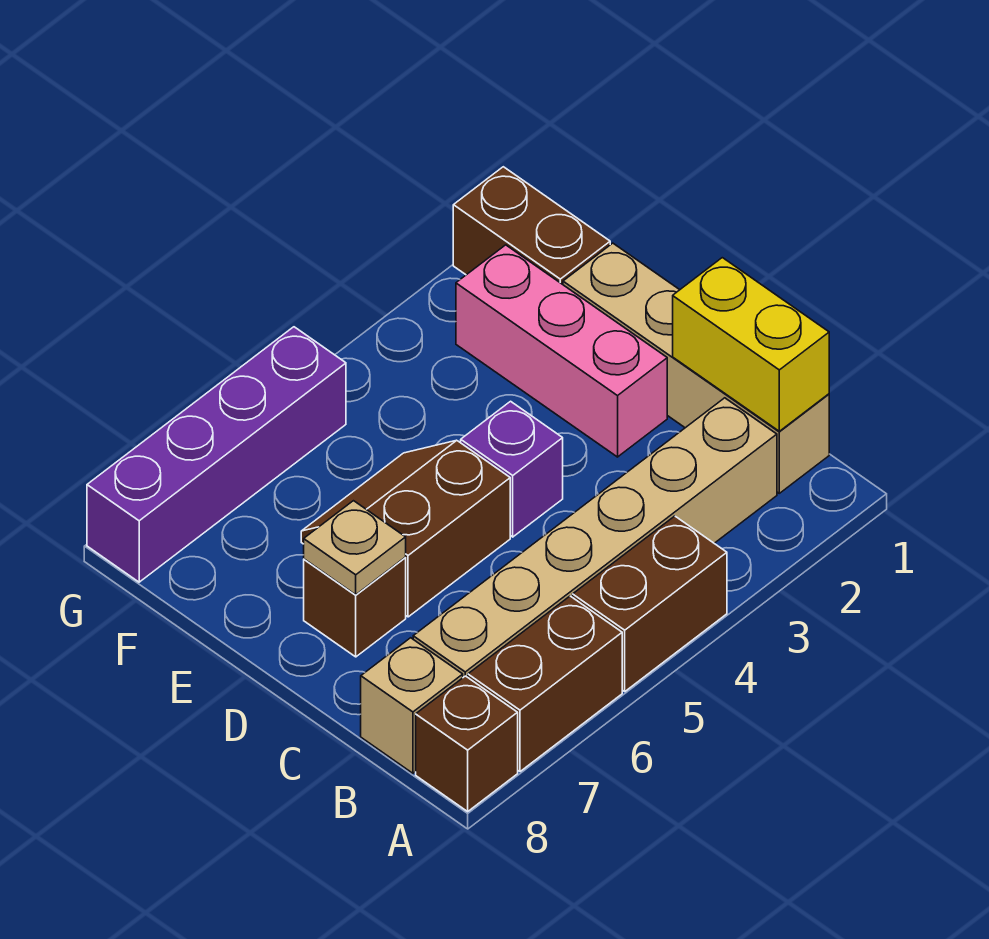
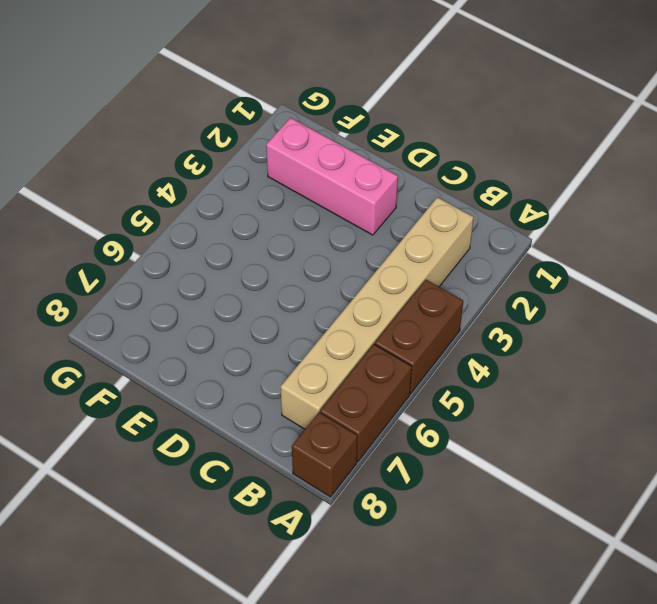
none -> tan 1x4 brick [563,243,829,493]
none -> tan 1x1 brick [361,638,463,773]
none -> purple 1x1 brick [461,401,563,537]

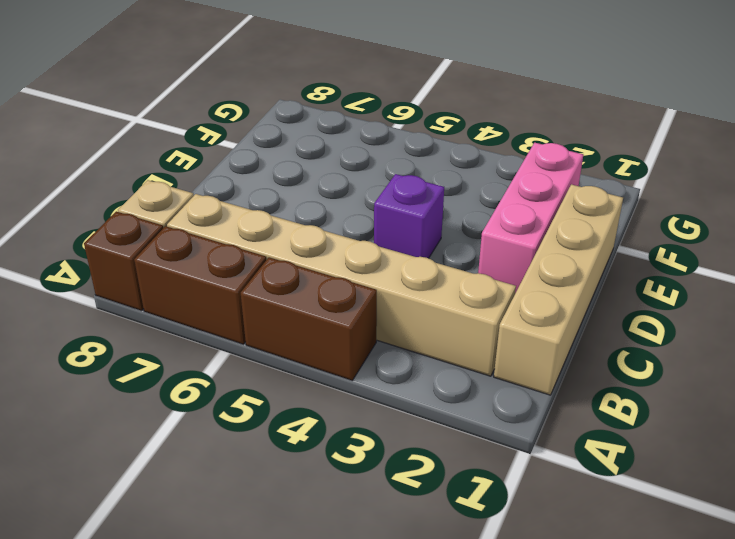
none -> brown 2x2 slope [301,440,510,617]
none -> brown 1x1 brick [304,558,406,657]
none -> brown 1x2 brick [453,167,610,284]

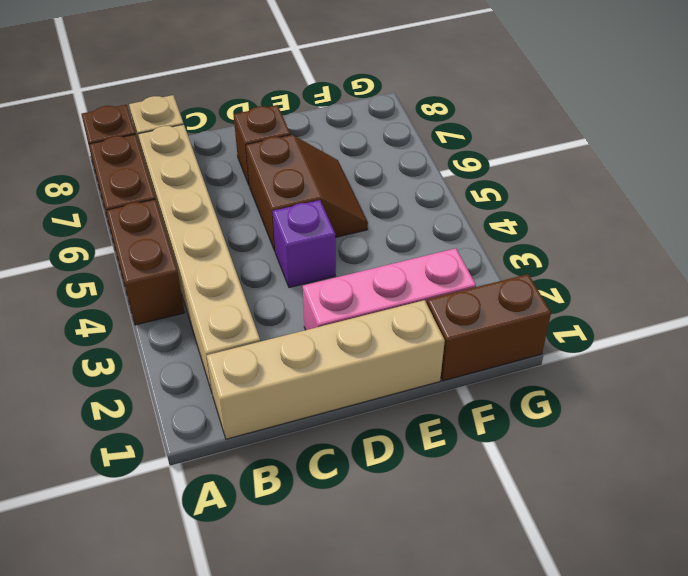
none -> purple 1x4 brick [87,327,346,582]
none -> yellow 1x2 brick [673,258,829,431]
none -> tan 1x1 plate [304,501,406,595]

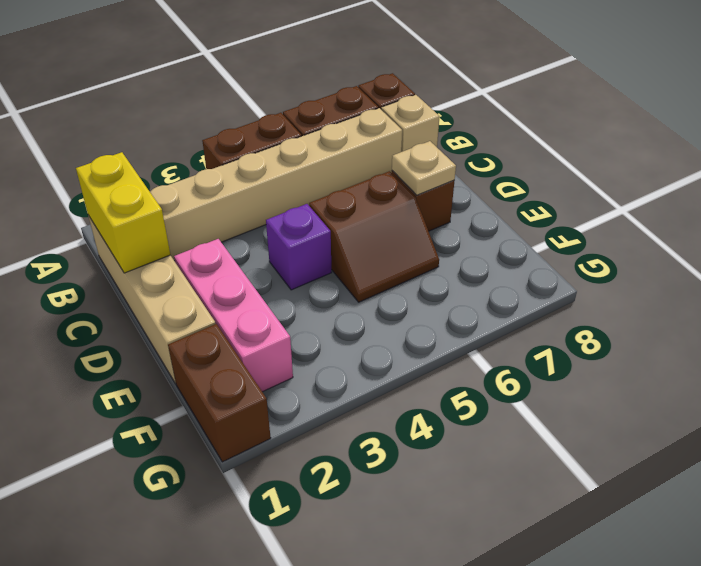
none -> purple 1x4 brick [87,327,346,582]

